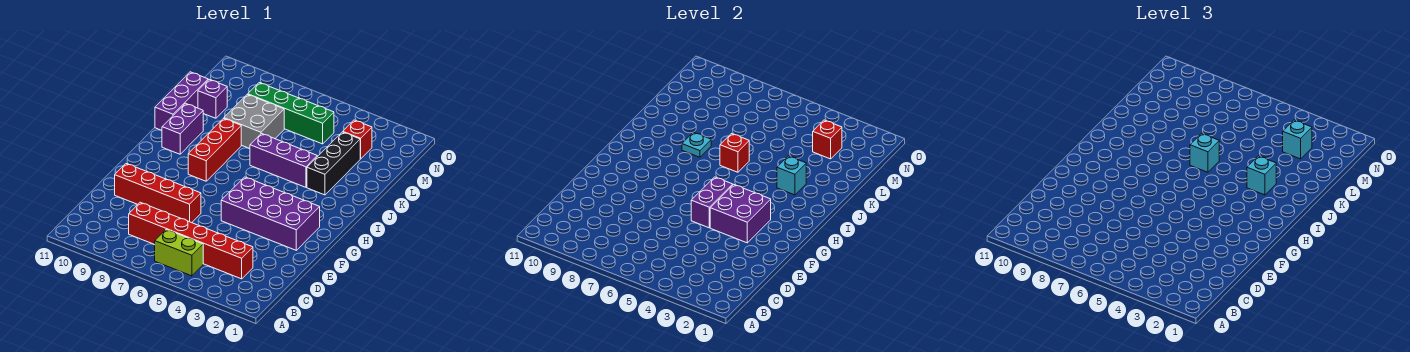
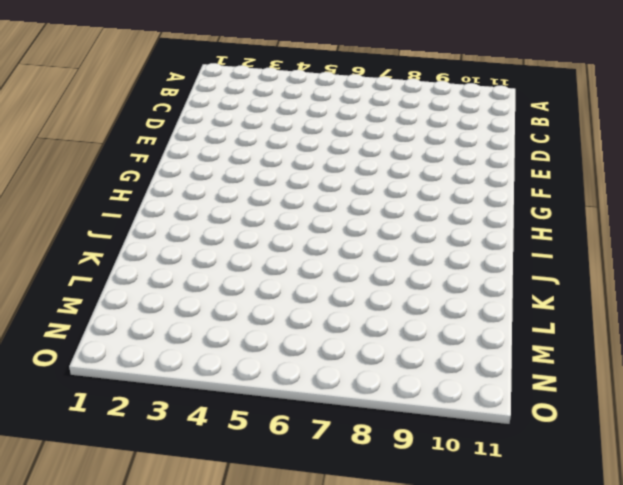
none -> lime 1x2 brick [155,229,203,276]
none -> red 1x6 brick [129,202,253,279]
none -> red 1x4 brick [115,164,201,223]

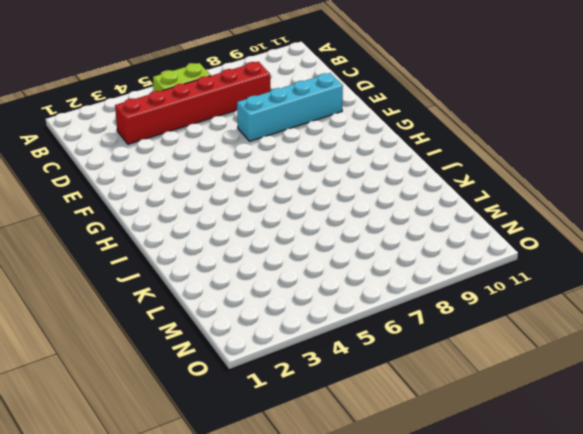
cyan 1x4 brick [237,73,343,141] -> red 1x4 brick [115,164,201,223]
none -> purple 2x4 brick [221,177,320,250]
none -> red 1x3 brick [188,119,241,181]
none -> purple 1x2 brick [162,103,203,154]

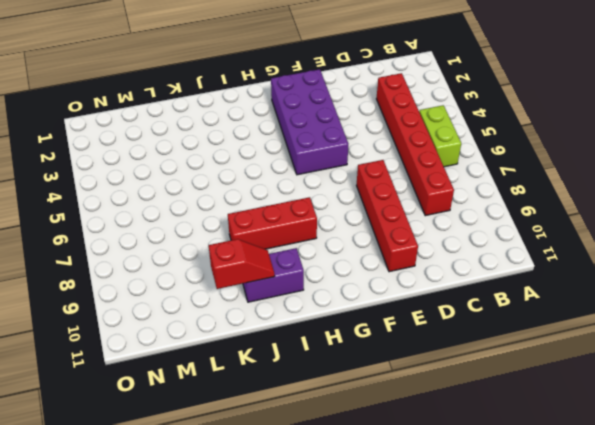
red 1x2 slope [209,239,275,289] -> none
none -> black 1x3 brick [307,132,360,195]
none -> purple 1x3 brick [250,134,317,187]
none -> purple 1x3 brick [155,72,208,131]

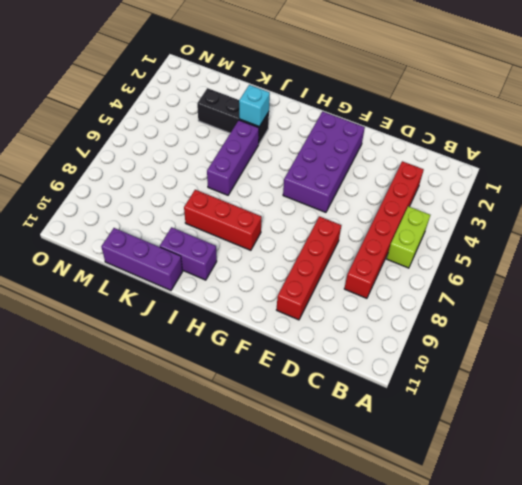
none -> grey 2x2 brick [224,94,284,149]
none -> purple 1x1 brick [198,79,227,118]
none -> red 1x1 brick [343,120,372,159]

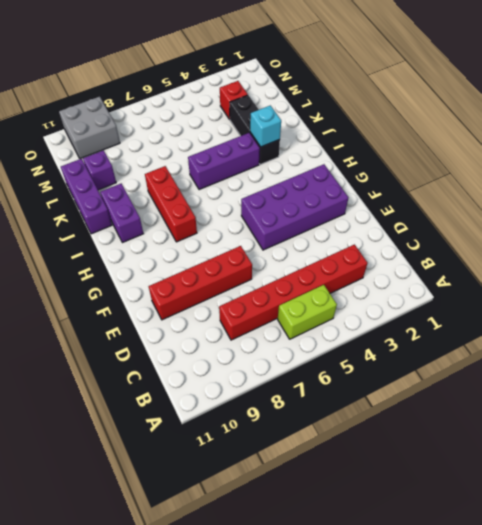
grey 2x2 brick [59,97,120,159] -> grey 2x2 brick moved to [224,94,284,149]
none -> green 1x4 brick [248,83,334,144]
none -> purple 2x2 brick [710,184,771,243]
none -> purple 1x2 brick [691,177,733,228]

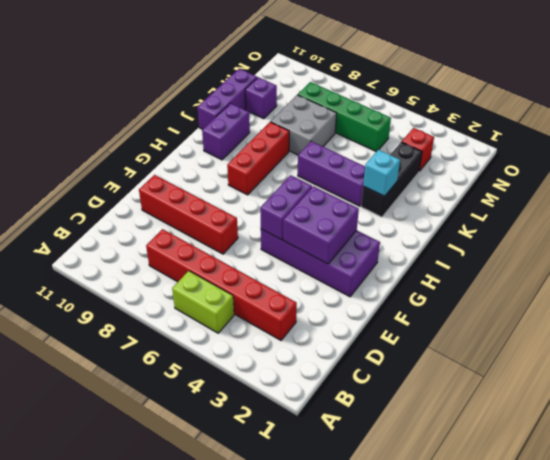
none -> red 1x1 brick [720,134,749,172]
none -> cyan 1x1 plate [682,132,711,157]
none -> red 1x1 brick [813,120,842,159]

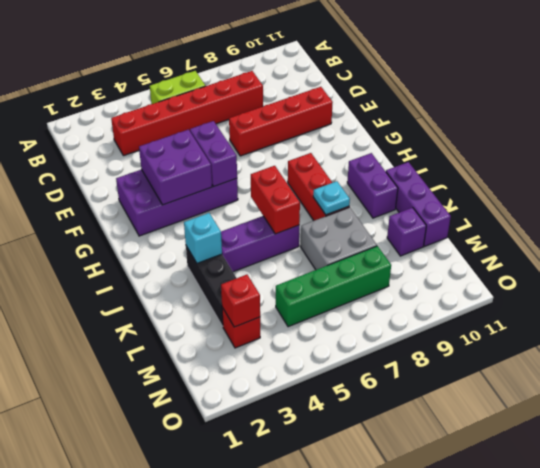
red 1x2 brick [251,166,300,234] -> red 1x1 brick [720,134,749,172]
none -> cyan 1x1 brick [1247,156,1276,195]
none -> cyan 1x1 brick [1190,134,1219,172]
none -> cyan 1x1 brick [1283,120,1312,159]

